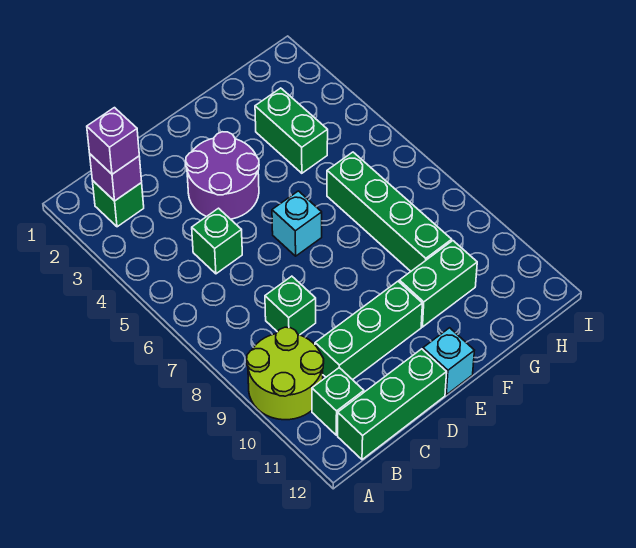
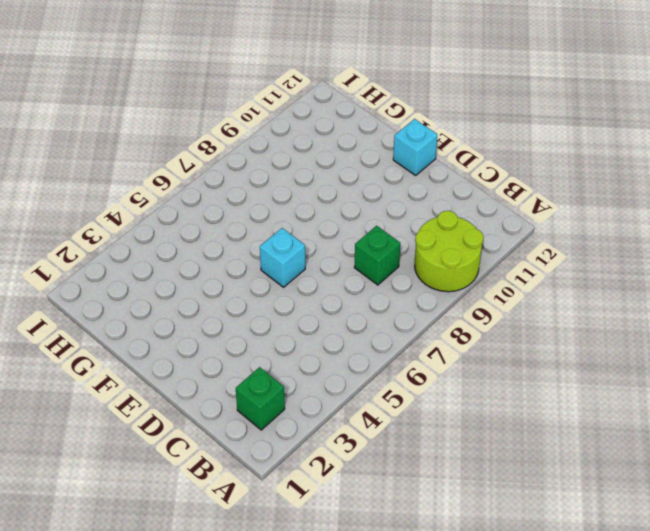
none -> green 1x1 brick [312,368,364,435]
none -> green 1x3 brick [338,349,447,460]
none -> green 1x1 brick [192,208,242,274]

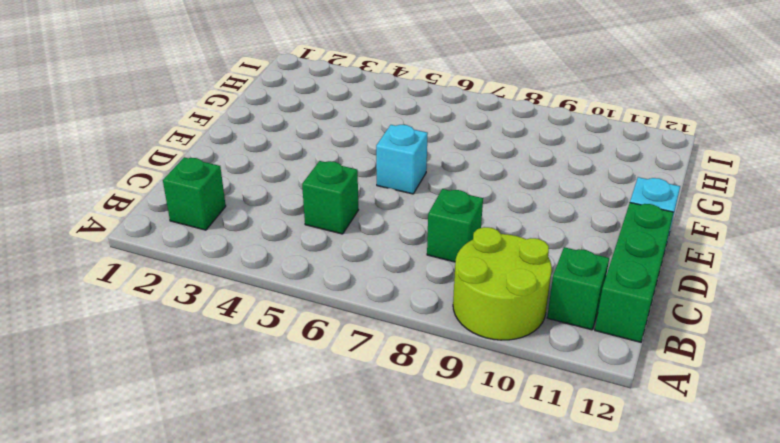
none -> green 1x3 brick [315,281,422,380]
none -> purple 2x2 round brick [186,132,259,219]
none -> green 1x2 brick [399,241,477,327]

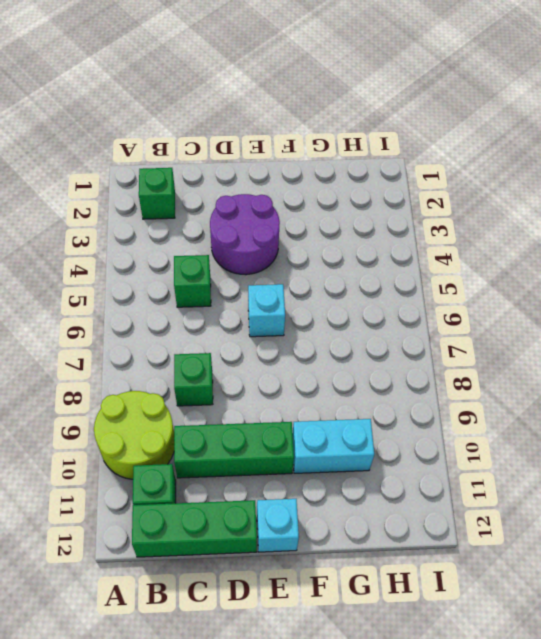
cyan 1x2 brick [293,419,374,473] -> green 1x2 brick [399,241,477,327]
none -> green 1x2 brick [255,88,328,173]
none -> green 1x4 brick [327,152,452,271]
none -> purple 1x1 brick [90,154,142,201]

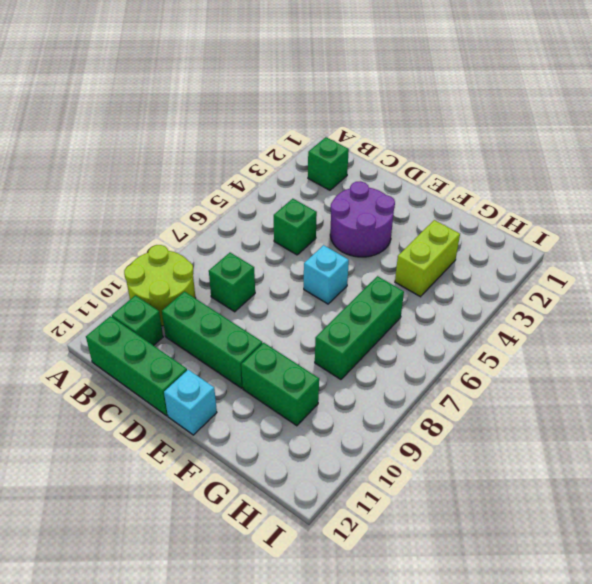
lime 1x2 brick [395,220,460,297] -> green 1x2 brick [255,88,328,173]
green 1x3 brick [315,276,404,379] -> green 1x4 brick [327,152,452,271]
none -> purple 1x1 brick [90,154,142,201]
none -> purple 1x1 brick [87,108,139,174]

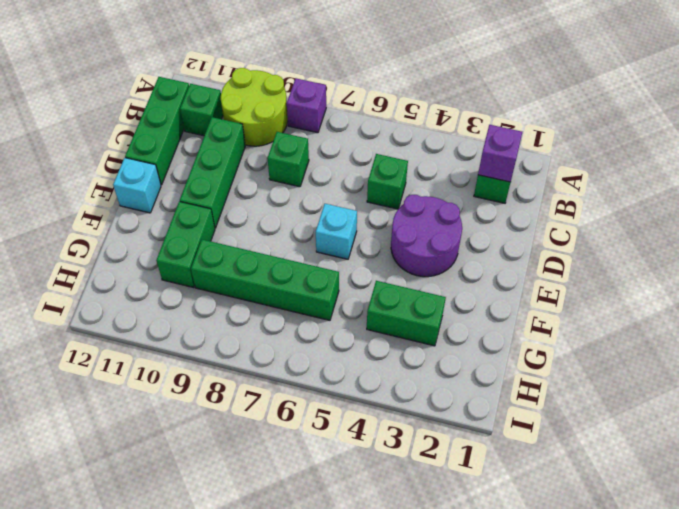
purple 1x1 brick [287,78,326,133] -> purple 1x1 brick moved to [87,108,139,174]

